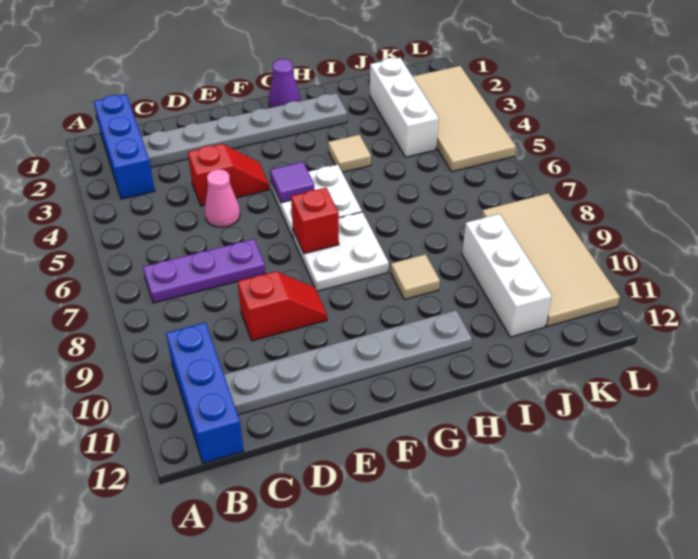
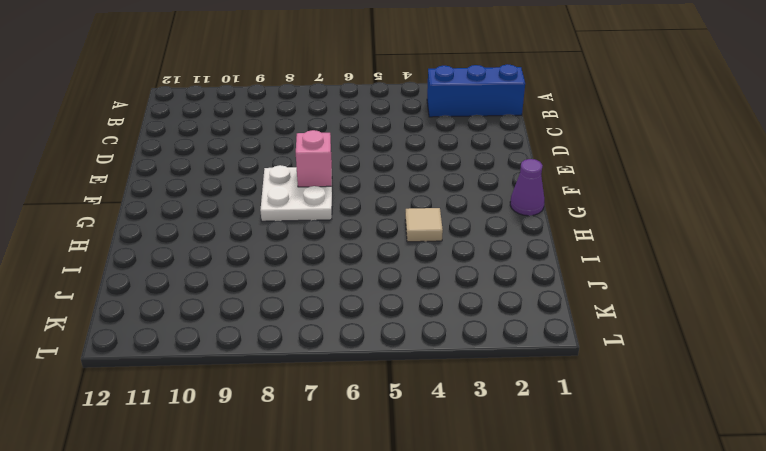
pink 1x1 brick [296,130,332,187] -> red 1x1 brick [291,188,339,254]
none -> purple 1x3 plate [143,239,266,303]
none -> blue 1x3 brick [166,322,244,463]
none -> grey 1x6 plate [141,93,347,167]

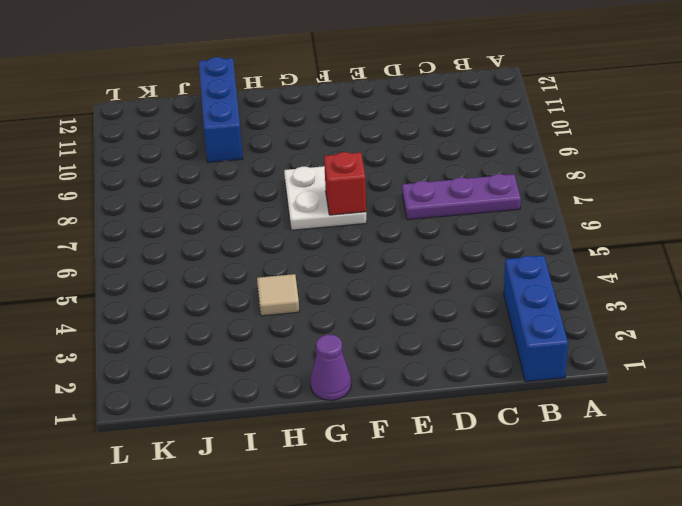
blue 1x3 brick [199,57,243,162] -> blue 1x3 brick moved to [166,322,244,463]
none -> grey 1x6 plate [141,93,347,167]
none -> grey 1x6 plate [224,310,472,415]
none -> red 1x2 slope [188,144,269,206]

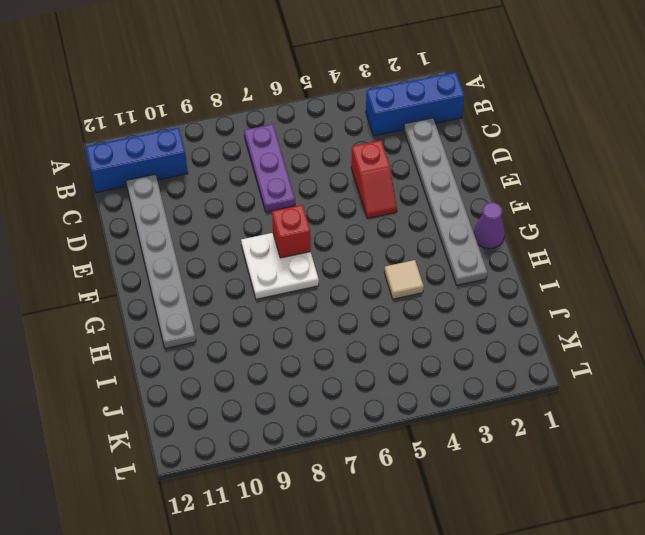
none -> pink 1x1 cone [204,169,240,227]
none -> red 1x2 slope [237,271,327,341]
none -> white 2x2 plate [271,165,362,237]

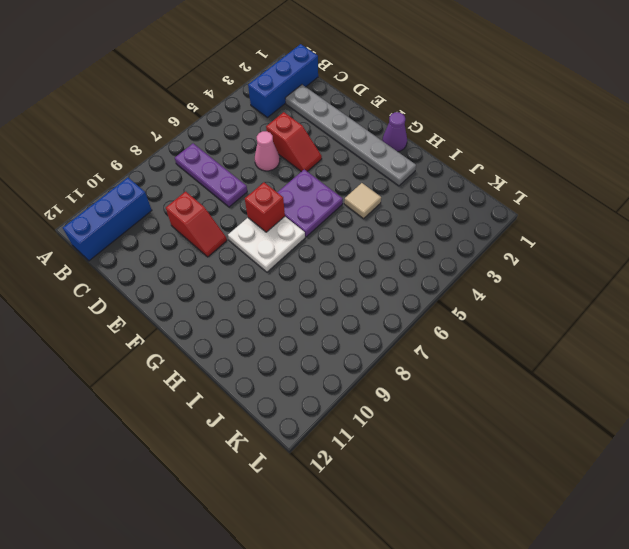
purple 2x2 plate [277,169,343,237] -> white 2x2 plate [271,165,362,237]
none -> grey 1x6 plate [224,310,472,415]
none -> tan 1x1 tile [391,254,440,300]
none -> white 1x3 brick [370,58,439,157]

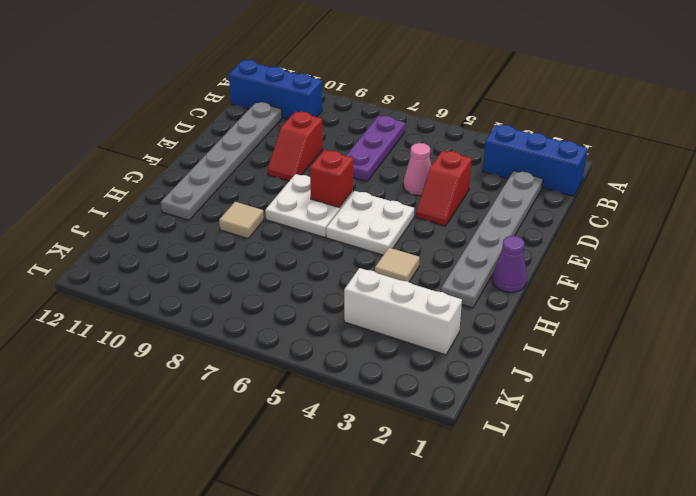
none -> white 1x3 brick [462,214,552,337]
none -> tan 2x4 tile [412,66,516,172]
none -> tan 2x4 tile [482,193,620,327]

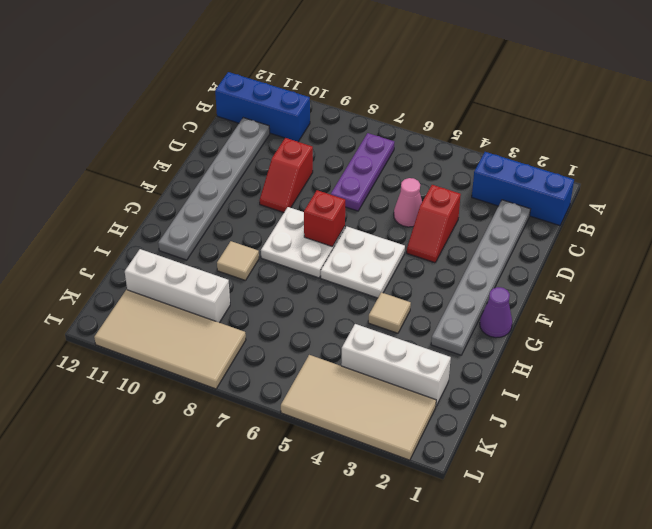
none -> purple 1x1 tile [270,162,314,203]

